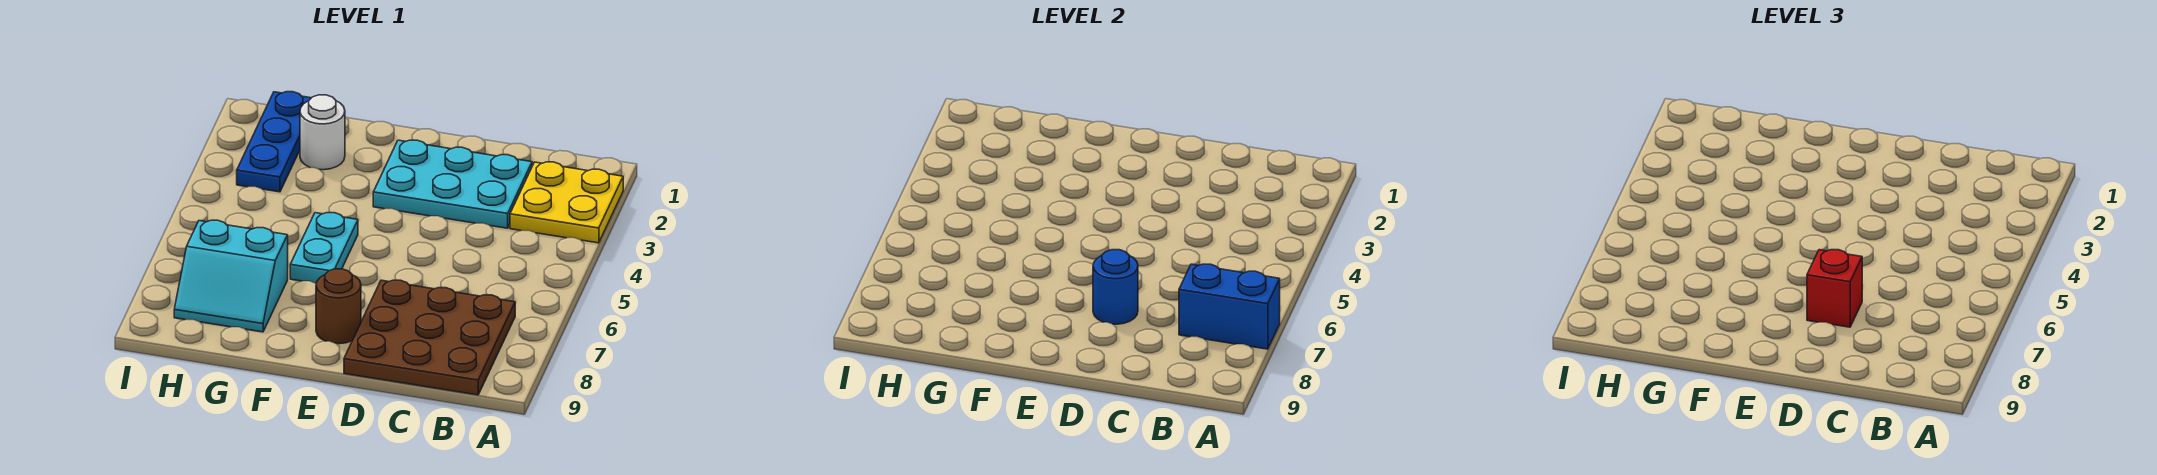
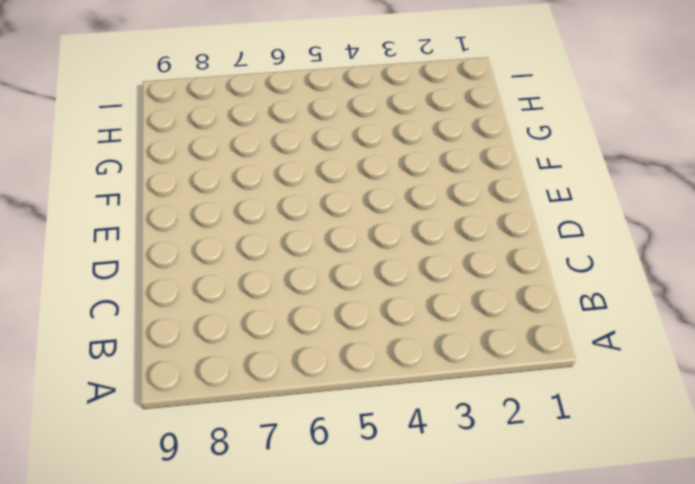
none -> yellow 2x2 plate [510,162,623,243]
none -> brown 3x3 plate [344,280,515,395]

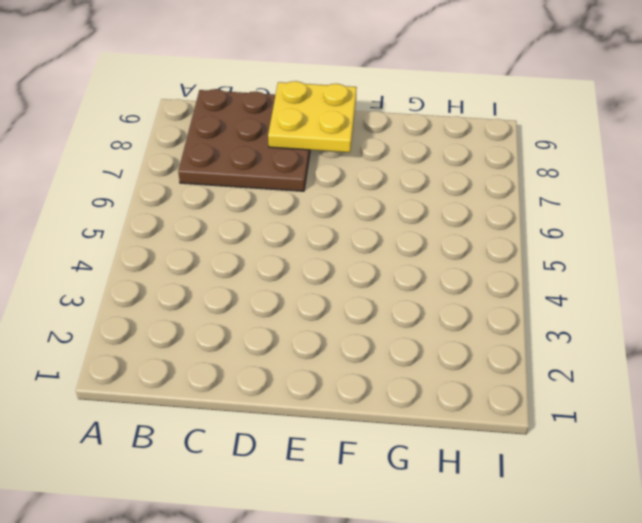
yellow 2x2 plate [268,81,357,152] -> yellow 2x2 plate moved to [510,162,623,243]
none -> cyan 2x3 plate [373,140,532,228]
none -> brown 1x1 round brick [316,269,361,344]

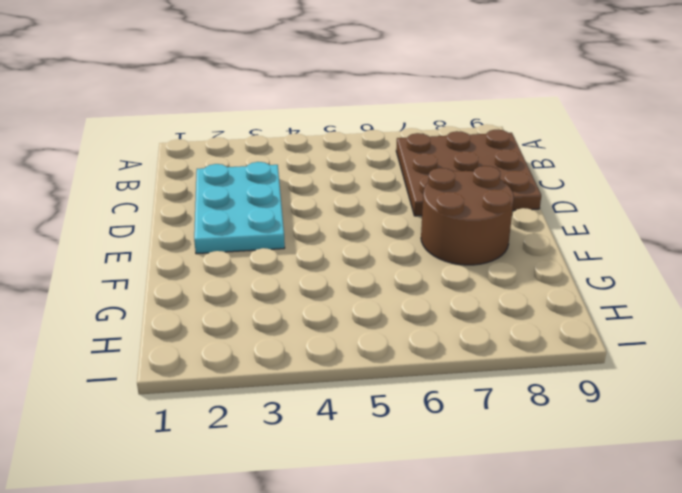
brown 2x2 round brick [421,166,514,265] -> brown 1x1 round brick [316,269,361,344]
none -> yellow 2x2 plate [510,162,623,243]
none -> cyan 1x2 plate [290,213,358,283]

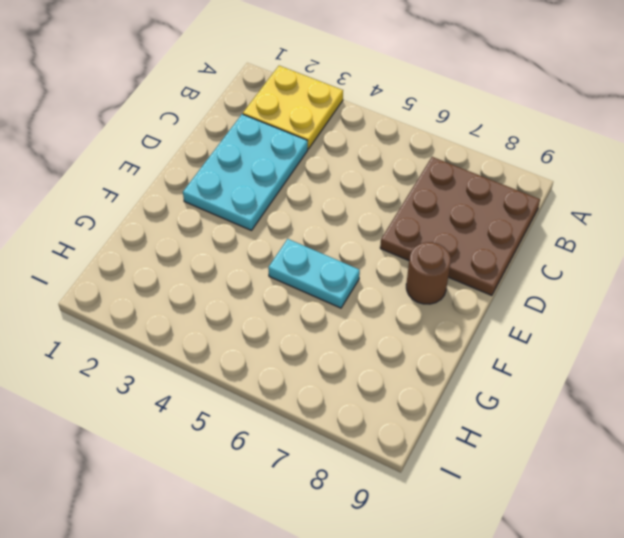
none -> white 1x1 round brick [300,95,345,170]
none -> cyan 2x2 slope [174,220,288,332]

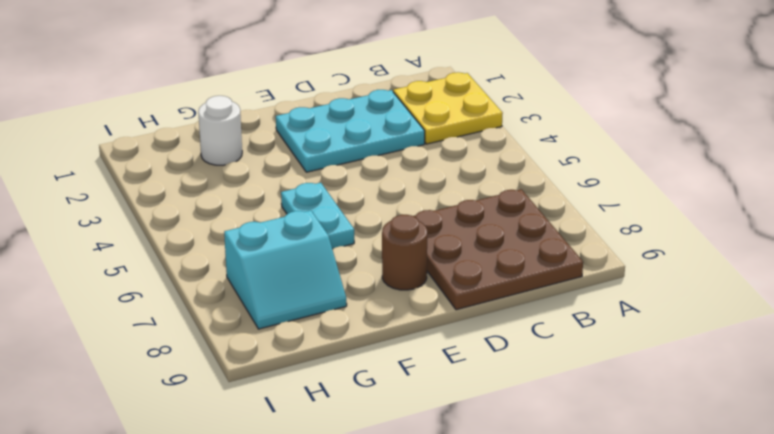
none -> blue 1x3 plate [237,92,311,192]
none -> blue 1x2 brick [1179,264,1280,349]

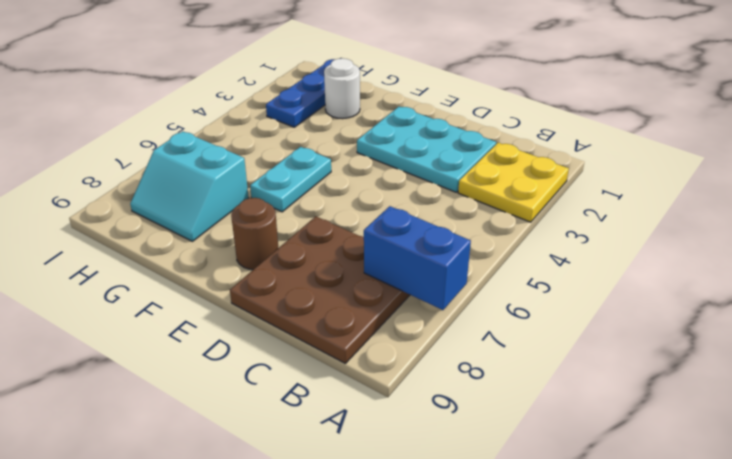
none -> blue 1x1 round brick [1093,250,1138,324]
none -> red 1x1 brick [1807,250,1862,327]

